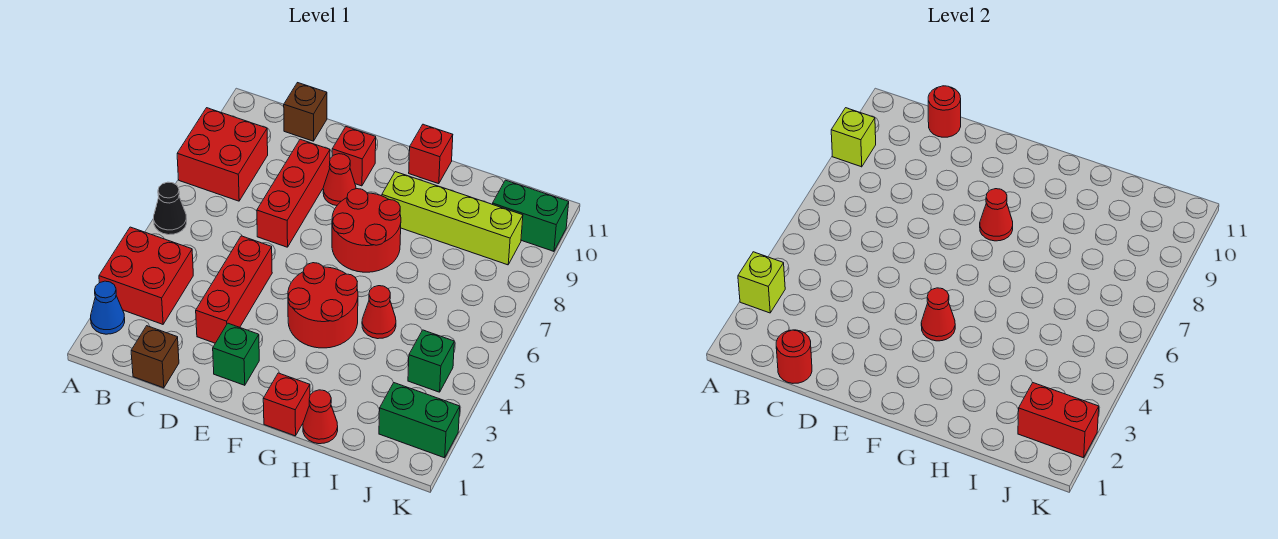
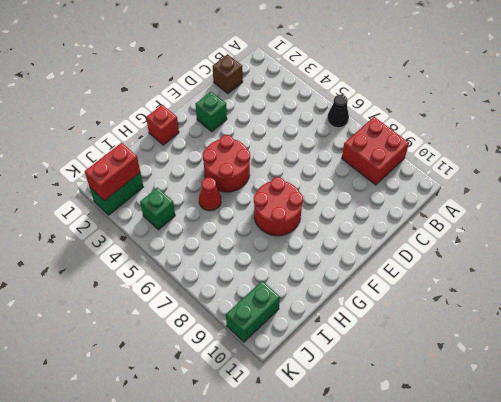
none -> blue 1x1 cone [91,281,125,334]
none -> red 2x2 brick [99,227,193,324]
none -> brown 1x1 brick [284,83,327,141]

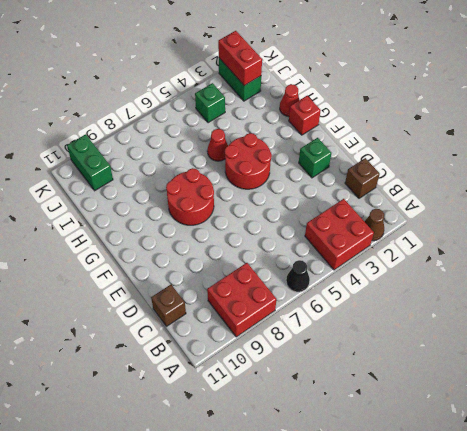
brown 1x1 cone [364,209,384,241] -> blue 1x1 cone [91,281,125,334]
none -> red 1x3 brick [196,236,272,343]
none -> red 1x3 brick [257,139,330,247]
none -> red 1x1 cone [323,154,356,206]

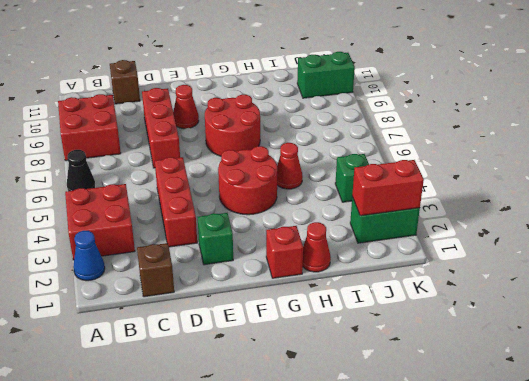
none -> red 1x1 brick [332,127,376,186]
none -> lime 1x4 brick [382,172,523,265]
none -> red 1x1 brick [409,124,453,184]

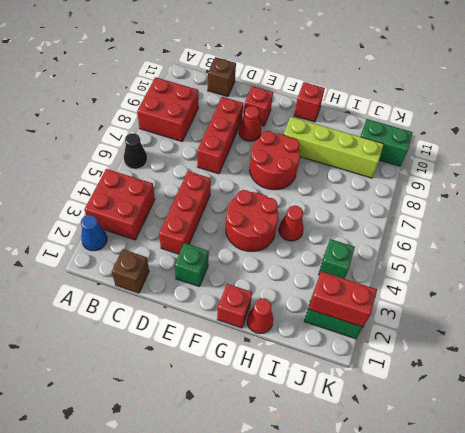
none -> lime 1x1 brick [738,252,785,313]
none -> lime 1x1 brick [831,108,876,167]
none -> red 1x1 round brick [776,330,812,383]

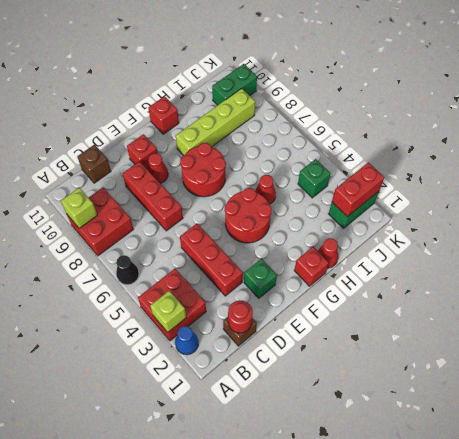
none -> red 1x1 round brick [928,86,961,137]
none -> red 1x1 cone [921,288,955,341]
none -> red 1x1 cone [980,189,1013,241]

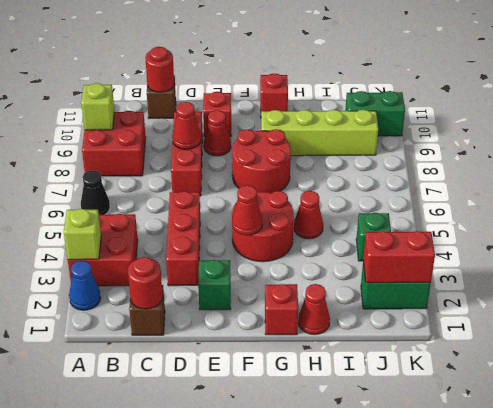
red 1x1 cone [172,102,201,149] -> red 1x1 cone moved to [980,189,1013,241]

